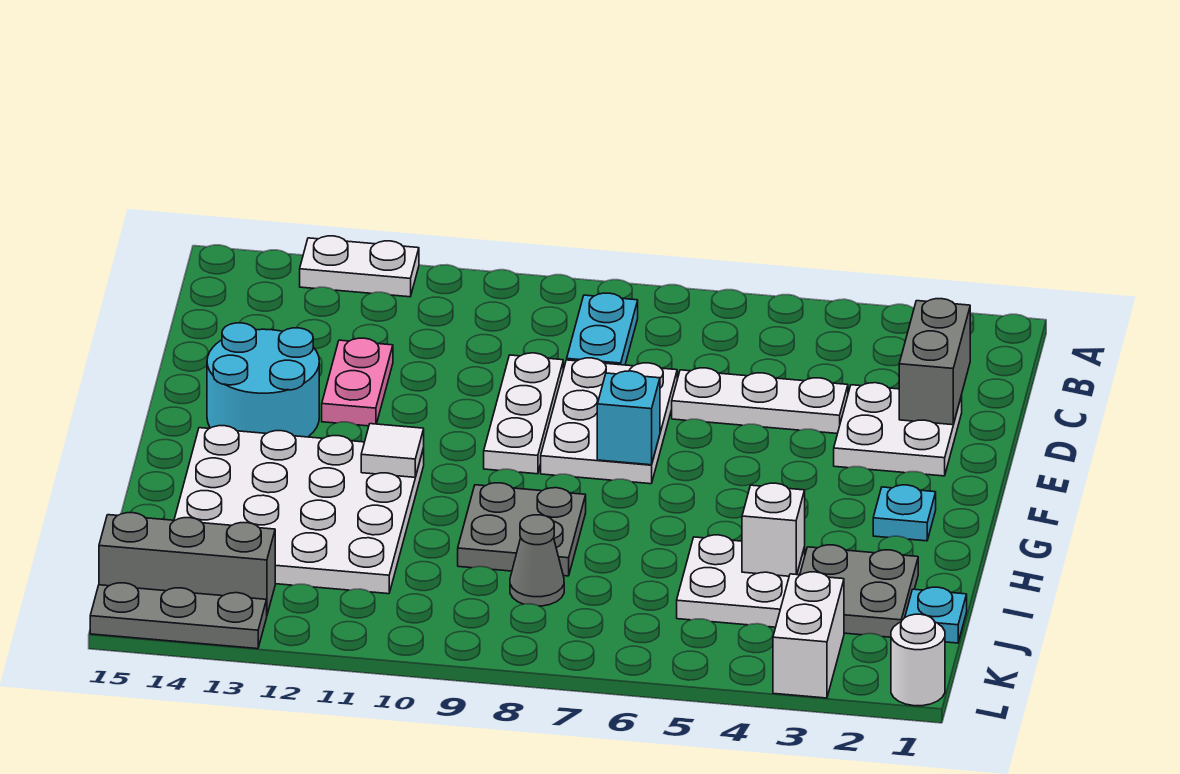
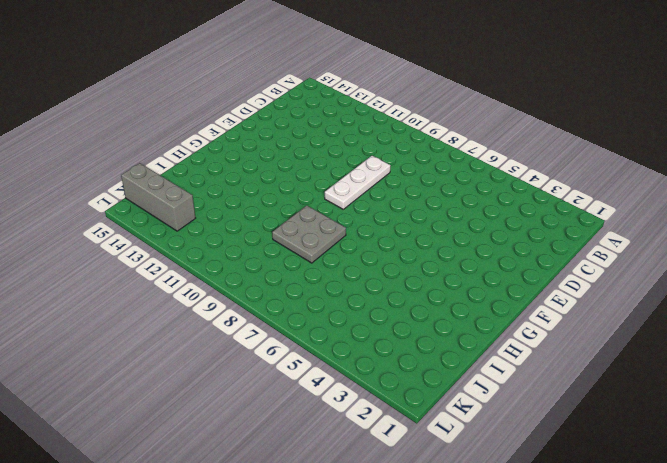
none -> white 1x2 plate [300,236,419,297]
none -> cyan 1x2 plate [567,293,638,365]
none -> white 2x2 plate [834,383,962,476]

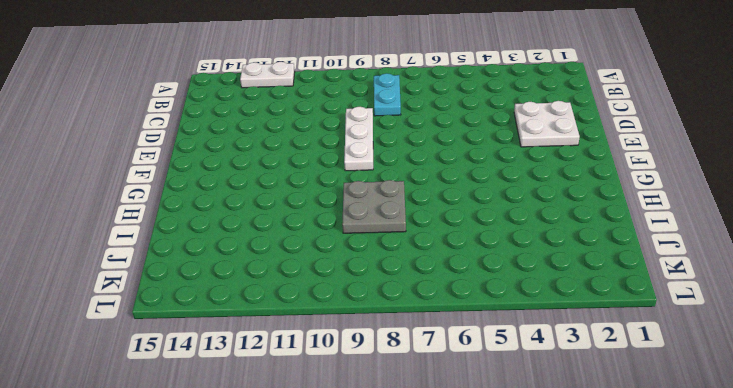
none -> white 1x3 plate [672,368,848,434]
none -> white 2x3 plate [541,358,677,484]
none -> pink 1x2 plate [322,338,393,426]

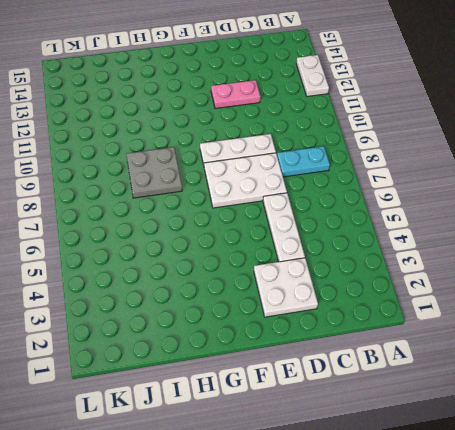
none -> cyan 2x2 round brick [207,323,319,437]
none -> cyan 1x1 plate [873,485,936,541]
none -> white 4x4 plate [174,426,424,594]

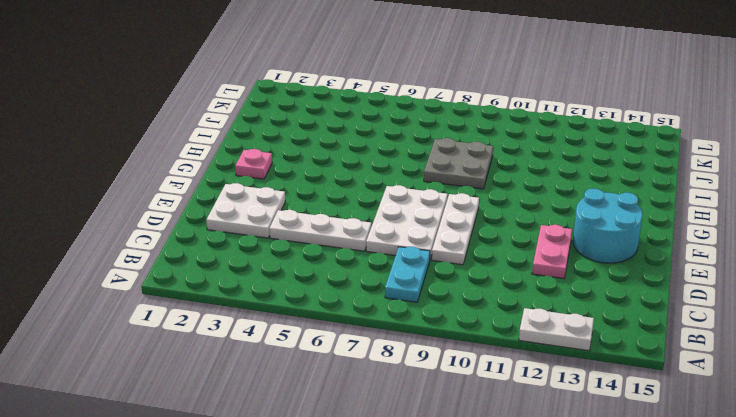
pink 1x1 plate [235,149,272,179] -> cyan 1x1 plate [873,485,936,541]
none -> white 4x4 plate [174,426,424,594]
none -> grey 2x2 plate [800,545,918,637]
none -> white 2x2 plate [677,535,805,627]

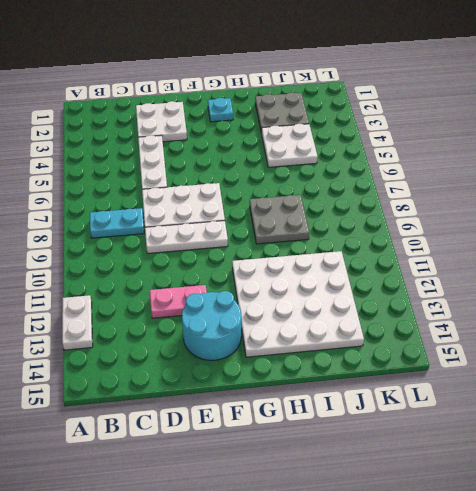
none -> cyan 1x1 plate [905,587,967,643]
none -> grey 1x1 cone [510,515,564,606]
none -> white 1x2 brick [773,572,844,698]

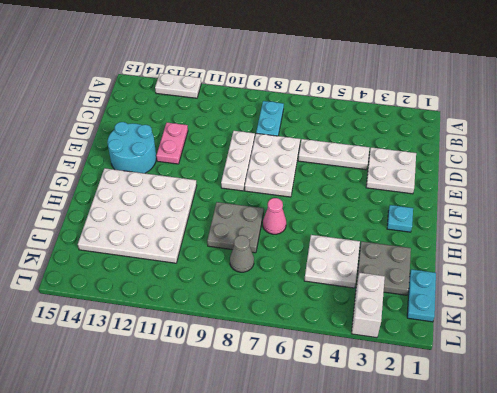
pink 1x1 cone [263,198,286,234] -> none
cyan 1x2 plate [407,269,436,322] -> cyan 1x1 plate [905,587,967,643]
none -> grey 1x3 brick [99,513,275,614]
none -> white 1x1 round brick [891,614,945,706]
none -> grey 1x3 plate [90,583,267,649]

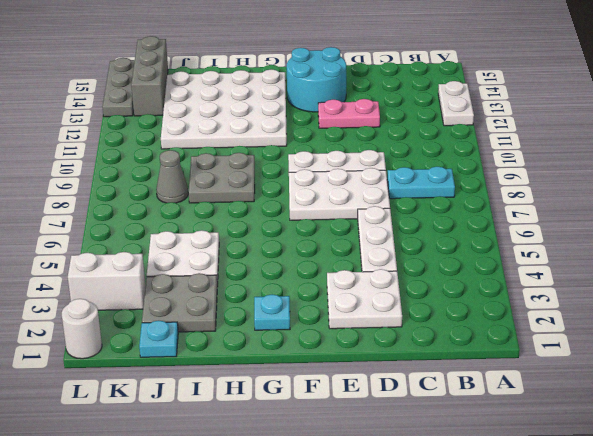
none -> grey 1x2 brick [899,299,970,425]
none -> cyan 1x1 brick [597,371,660,465]
none -> white 1x1 tile [361,424,424,477]

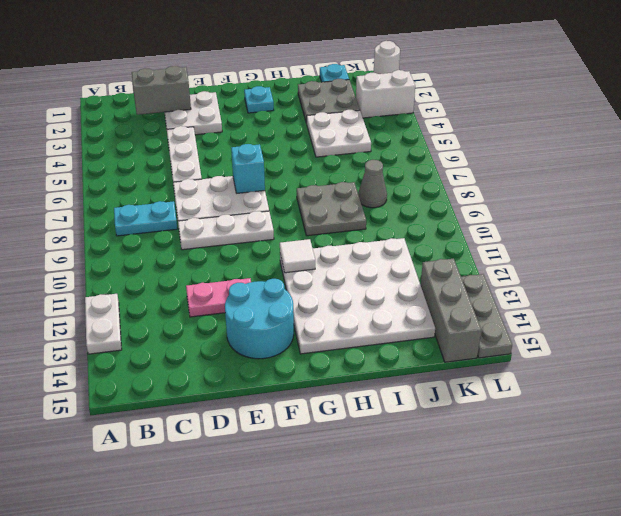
none -> white 1x1 brick [742,483,805,576]

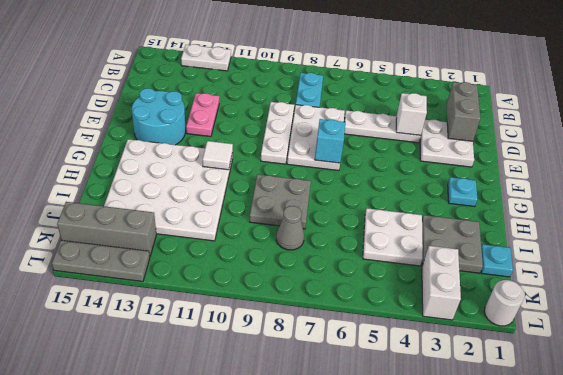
white 1x1 brick [396,93,427,135] -> white 1x1 brick moved to [742,483,805,576]

